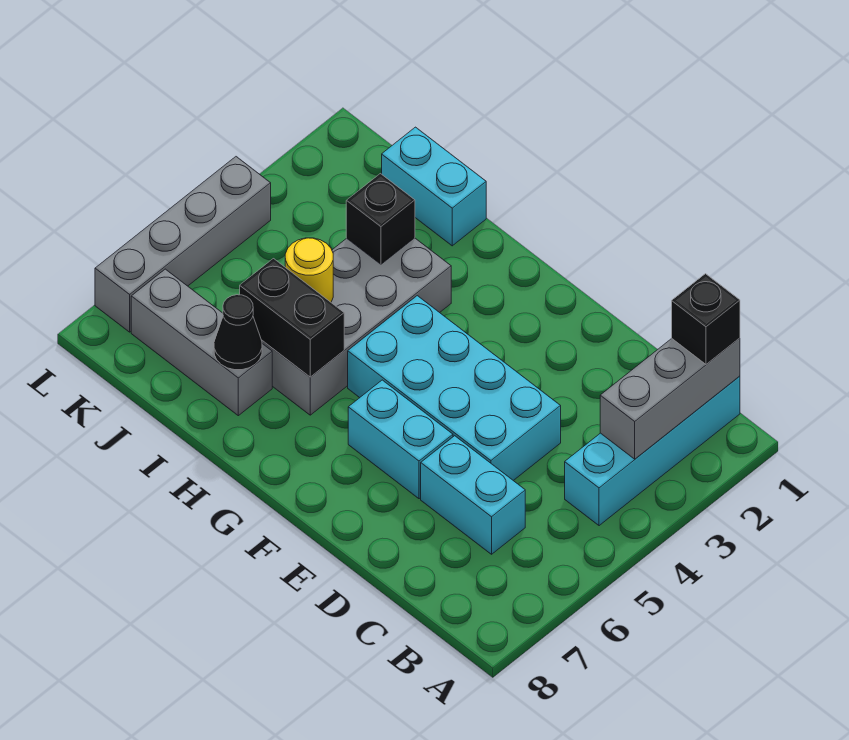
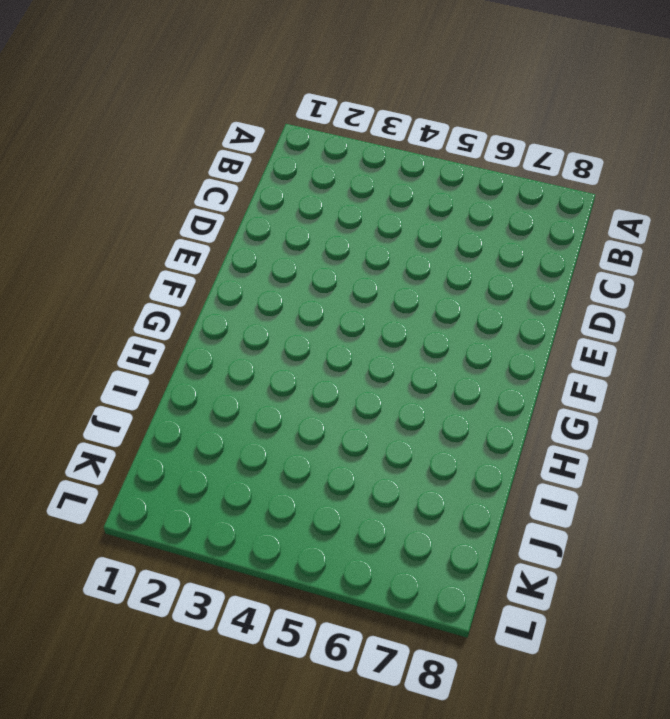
none -> cyan 1x4 brick [565,376,740,526]
none -> cyan 1x2 brick [421,436,525,554]
none -> cyan 2x4 brick [348,296,561,481]

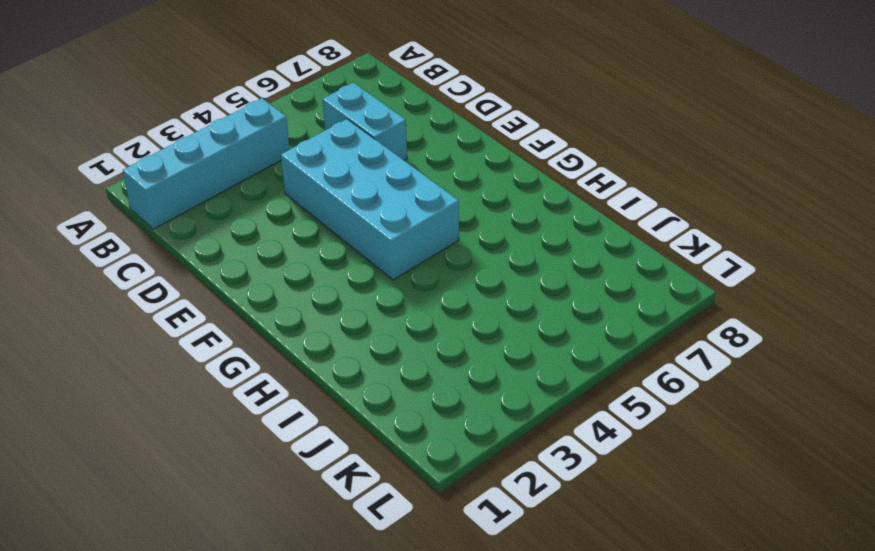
none -> cyan 1x2 brick [348,380,453,499]
none -> grey 2x4 brick [262,238,451,415]
none -> cyan 1x2 brick [382,127,486,246]

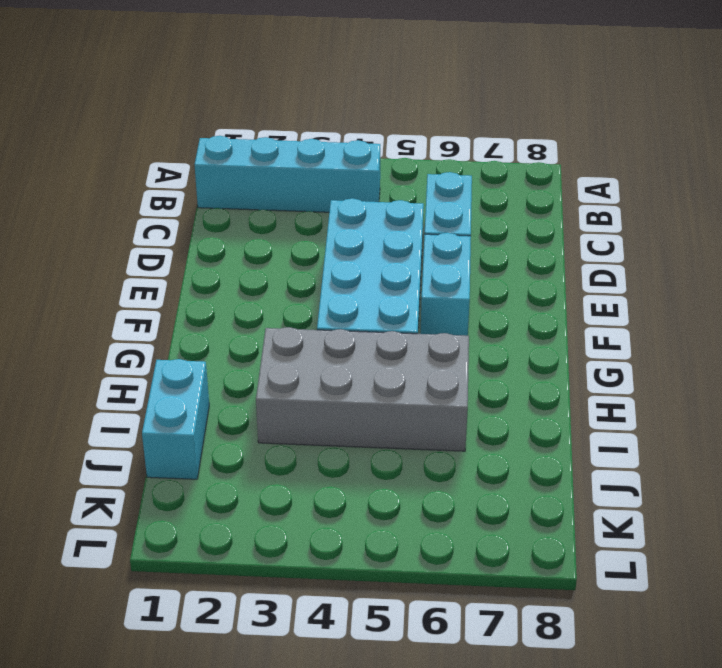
none -> grey 1x3 brick [131,269,272,416]
none -> grey 1x4 brick [95,157,271,332]
none -> grey 1x3 brick [600,338,740,459]

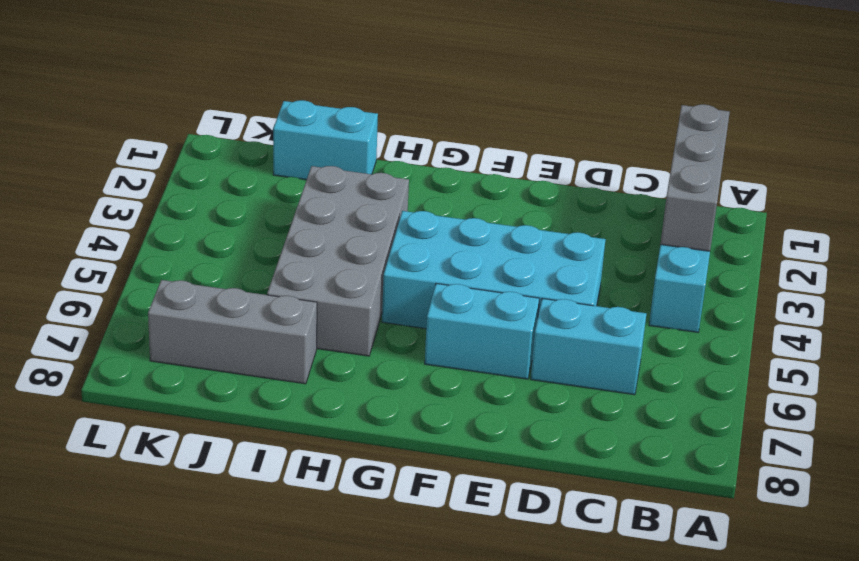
none -> grey 1x4 brick [95,157,271,332]
none -> black 1x2 brick [240,259,344,377]
none -> black 1x1 brick [346,174,415,264]

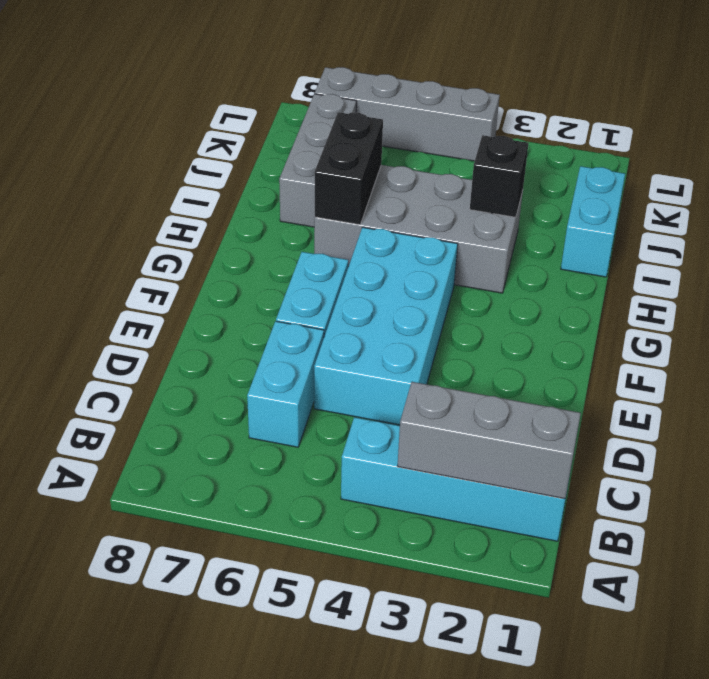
none -> yellow 1x1 round brick [285,238,333,302]
none -> black 1x1 cone [214,295,262,370]
none -> black 1x1 brick [672,274,740,364]

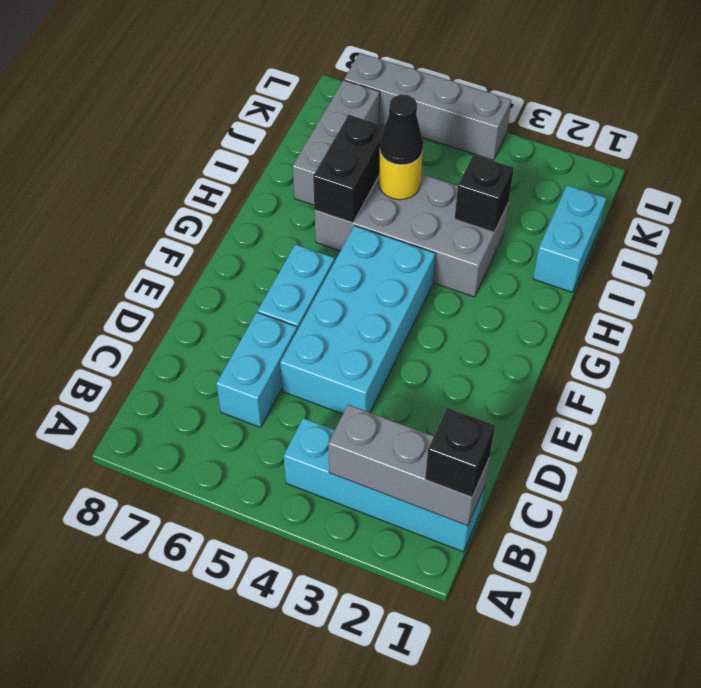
black 1x1 cone [380,94,423,165] -> black 1x1 cone moved to [214,295,262,370]

